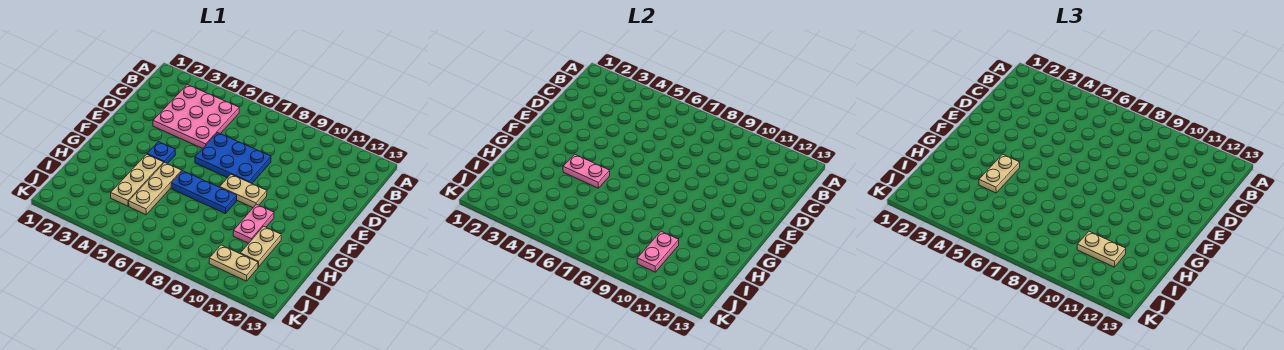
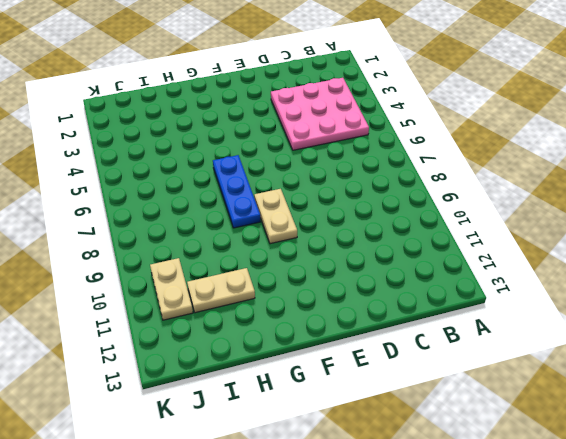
none -> blue 2x3 plate [195,133,271,184]
none -> blue 1x1 plate [147,142,176,164]
none -> tan 1x3 plate [111,154,164,206]

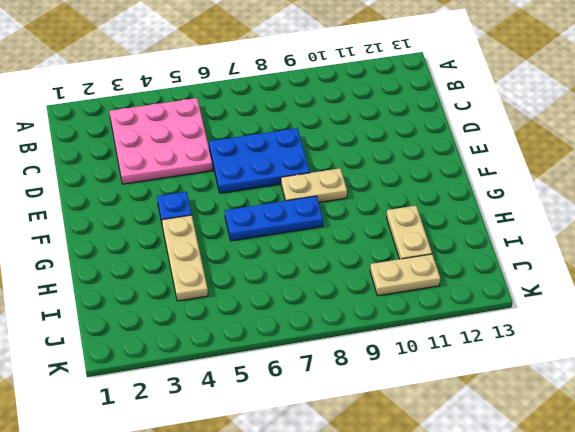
none -> tan 1x3 plate [129,162,182,215]
none -> pink 1x2 plate [233,204,274,243]
none -> pink 1x2 plate [563,154,610,188]

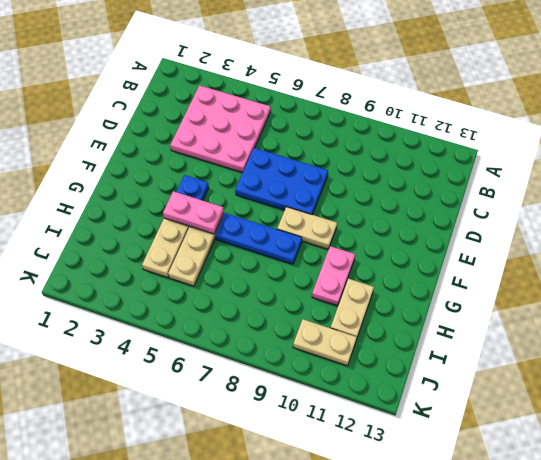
none -> pink 1x2 plate [637,231,679,272]
none -> tan 1x2 plate [979,154,1020,193]
none -> tan 1x2 plate [1077,231,1126,267]

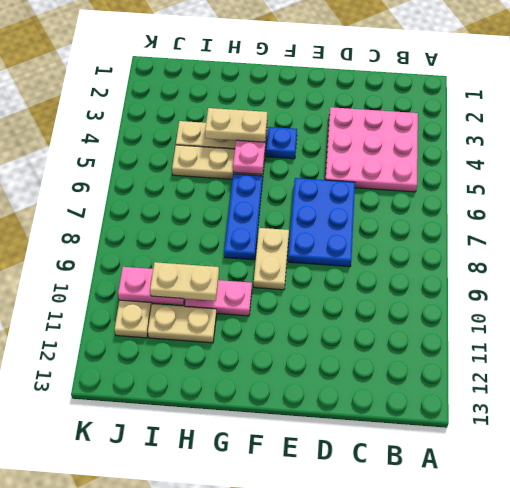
tan 1x2 plate [150,262,219,301] -> tan 1x2 plate turned to [1077,231,1126,267]

